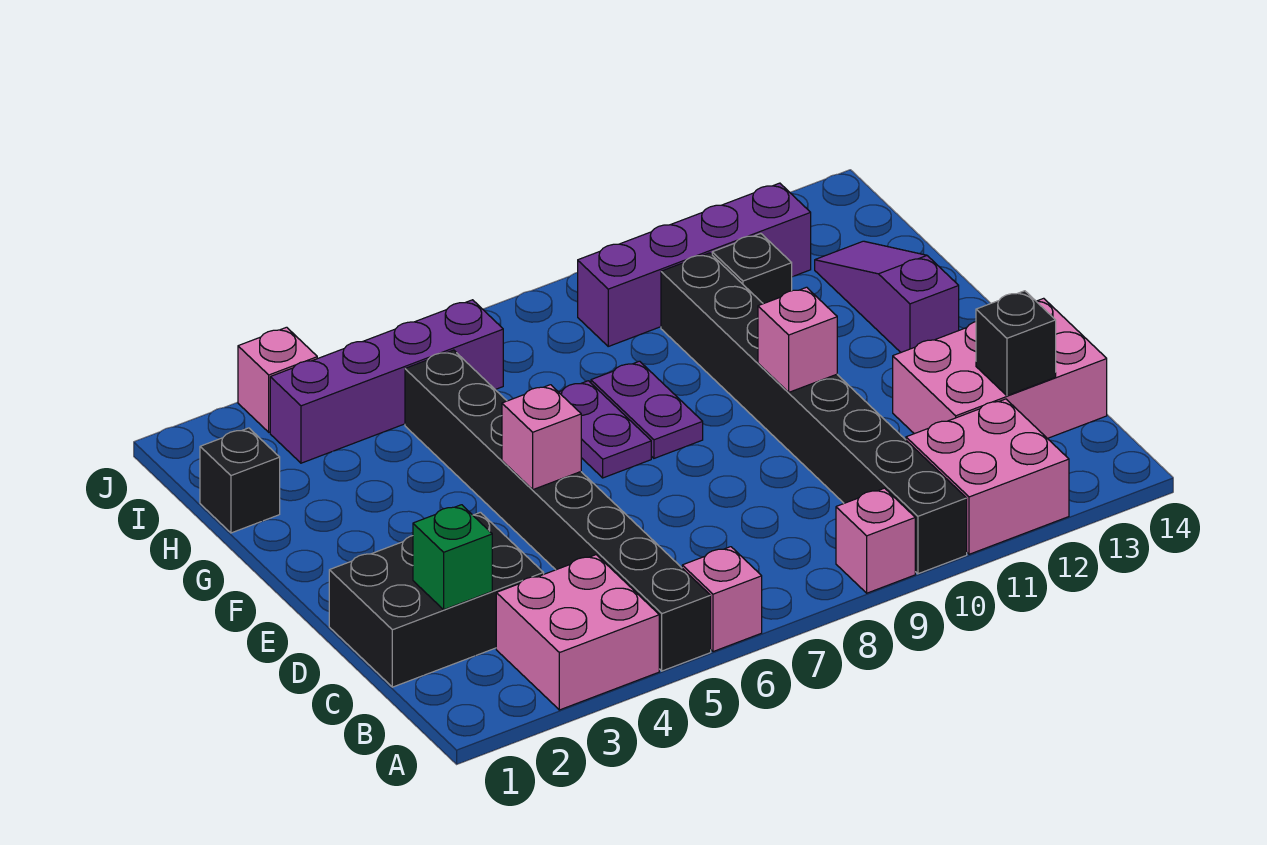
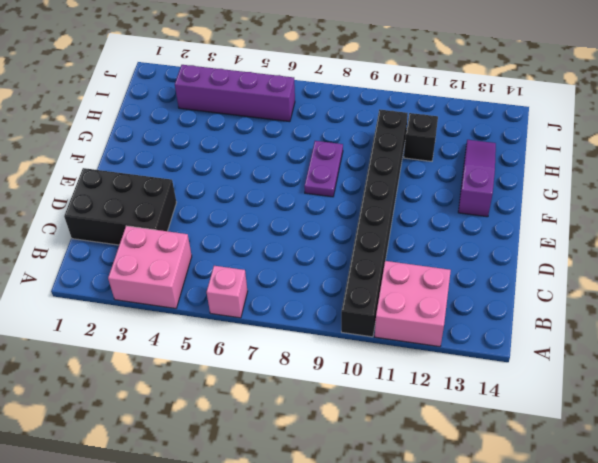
none -> black 1x8 brick [405,350,711,671]
none -> pink 1x1 brick [836,488,915,593]
none -> pink 2x3 brick [893,298,1107,438]

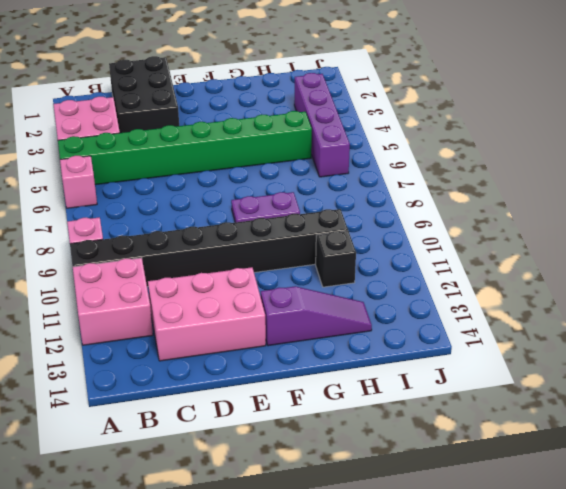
green 1x8 brick [58,111,312,185] -> black 1x8 brick [405,350,711,671]
pink 2x3 brick [148,267,266,361] -> pink 2x3 brick turned to [893,298,1107,438]
none -> purple 1x2 plate [559,381,651,478]
none -> black 1x1 brick [200,428,280,533]
none -> purple 1x4 brick [578,183,811,346]

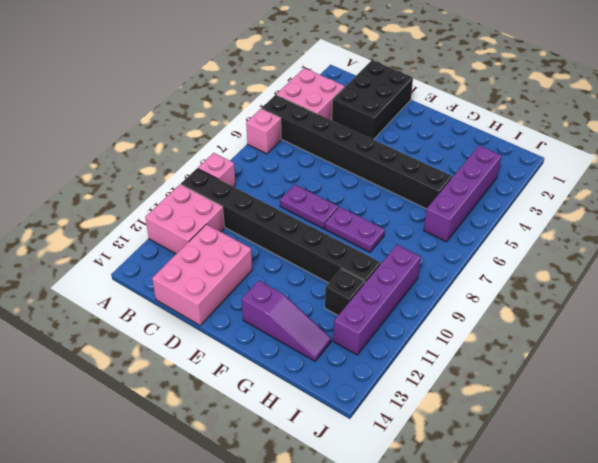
purple 1x2 plate [280,185,338,229] -> purple 1x2 plate moved to [559,381,651,478]
none -> black 1x1 brick [200,428,280,533]
none -> pink 1x1 brick [238,327,317,432]
none -> green 1x1 brick [413,505,492,610]

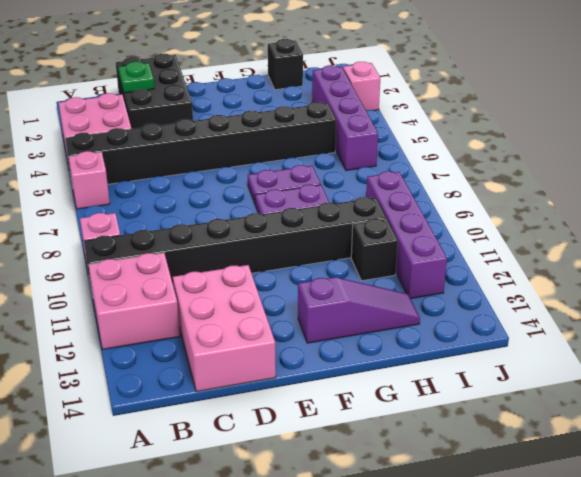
green 1x1 plate [119,62,154,93] -> green 1x1 brick [413,505,492,610]
none -> black 1x1 brick [976,291,1056,396]
none -> pink 1x1 brick [502,385,581,490]
none -> pink 1x1 brick [758,287,837,392]

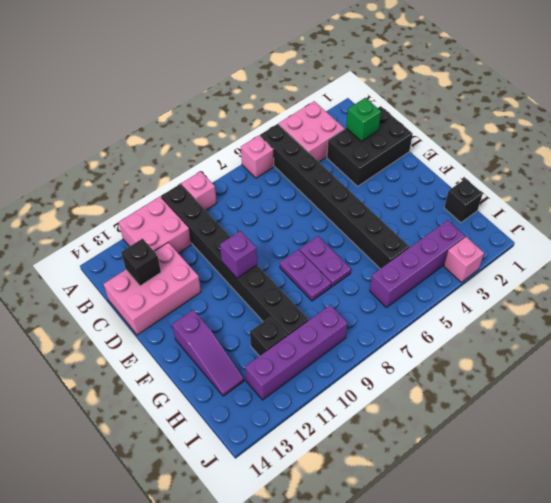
purple 1x1 brick [220,231,257,278] -> pink 1x1 brick [758,287,837,392]
none -> pink 1x1 brick [502,385,581,490]

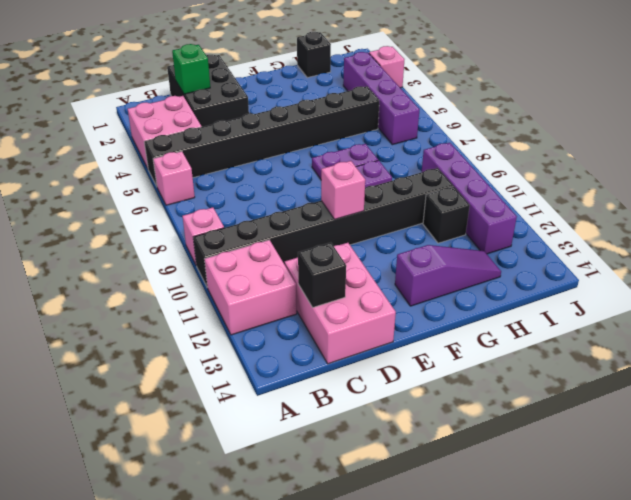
none -> pink 1x1 brick [502,385,581,490]

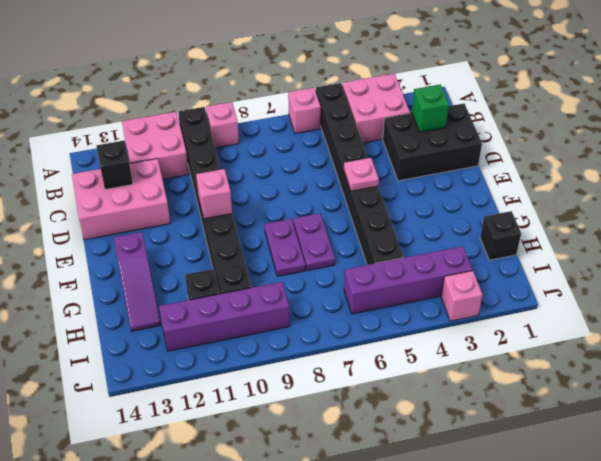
pink 1x1 plate [344,158,379,191] -> pink 1x1 brick [502,385,581,490]

